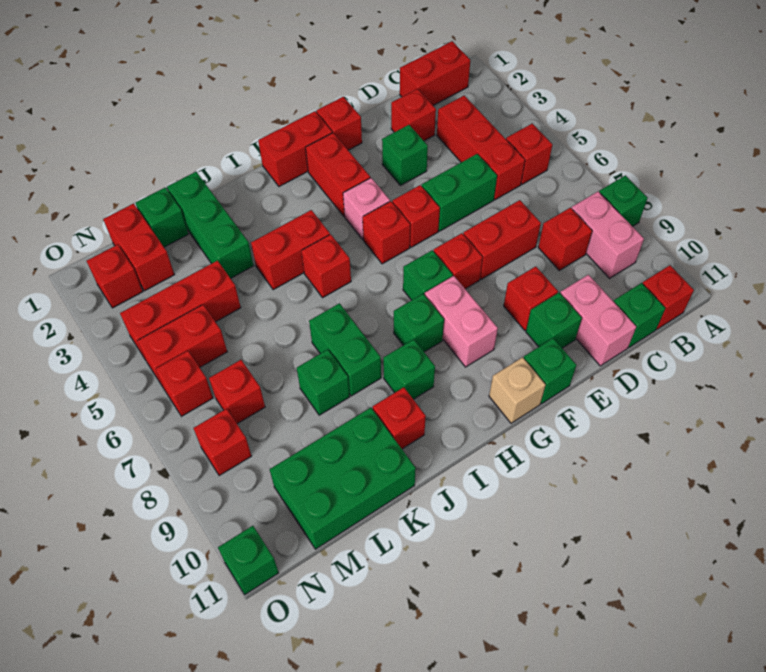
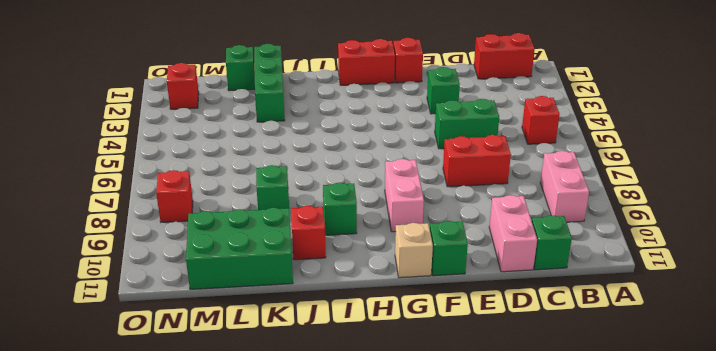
none -> green 1x1 brick [599,175,648,226]
none -> red 1x1 brick [642,265,694,329]
none -> red 1x3 brick [437,96,525,200]
none -> red 1x1 brick [538,208,592,270]

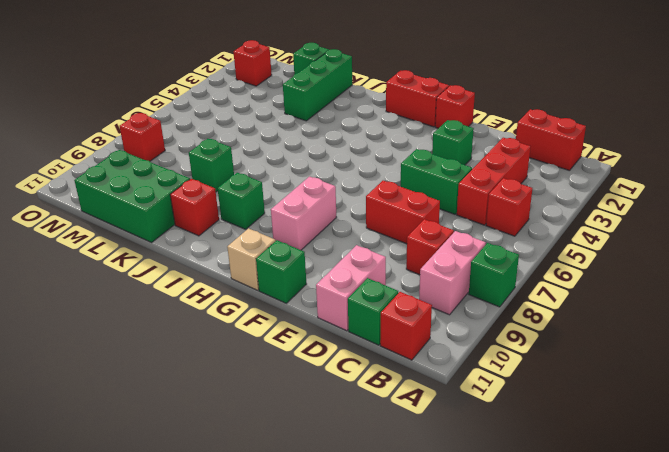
none -> red 1x1 brick [391,89,436,141]
none -> red 1x1 brick [504,266,558,330]
none -> green 1x1 brick [526,293,582,348]
none -> red 1x1 brick [392,185,440,247]

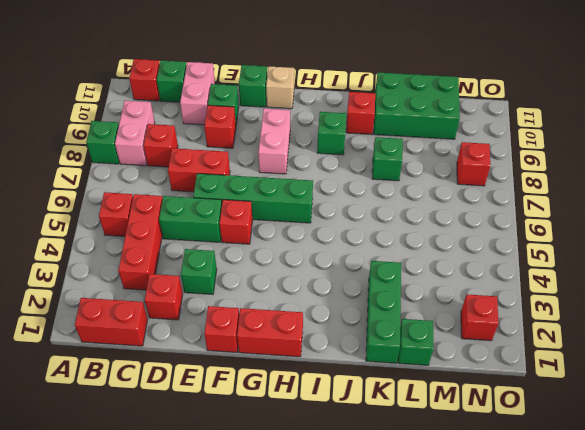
green 1x4 brick [193,174,313,223] -> none
none -> red 1x1 brick [434,233,483,289]
none -> red 1x2 brick [306,133,370,216]
none -> pink 1x1 brick [343,178,390,240]
none -> red 1x1 brick [363,201,410,264]

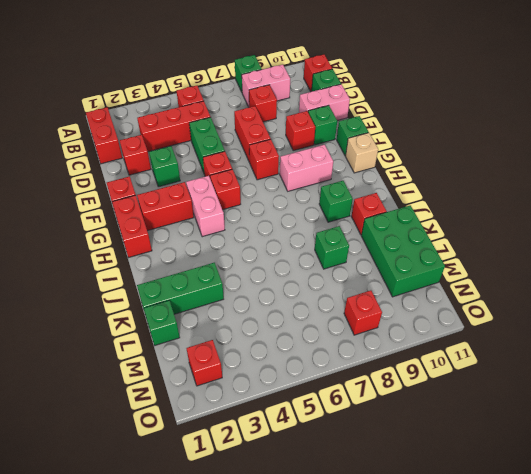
pink 1x2 brick [186,176,225,237] -> pink 1x1 brick [343,178,390,240]
none -> green 1x1 brick [403,250,453,300]
none -> green 1x1 brick [394,294,444,352]
none -> red 1x2 brick [251,210,330,290]
none -> red 1x1 brick [301,234,351,297]

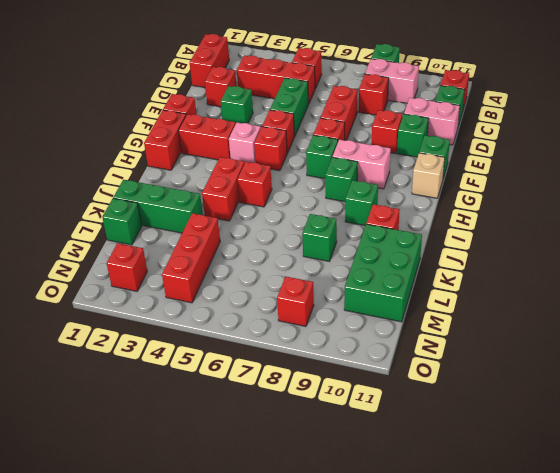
none -> green 1x2 brick [309,303,381,396]
none -> red 1x2 brick [103,204,174,291]
none -> red 1x2 brick [138,305,227,387]
none -> red 1x1 brick [209,360,265,424]

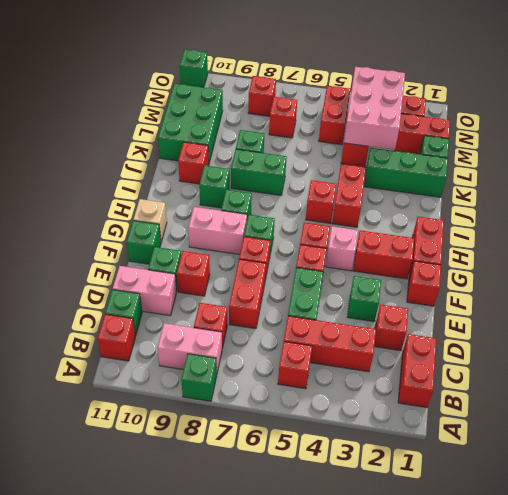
pink 2x3 brick [344,67,405,150] -> none
none -> red 1x1 brick [156,351,213,416]

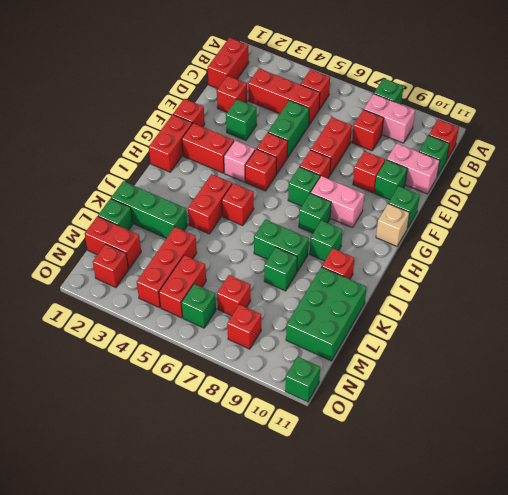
green 1x1 brick [182,284,216,328] -> red 1x1 brick [156,351,213,416]

